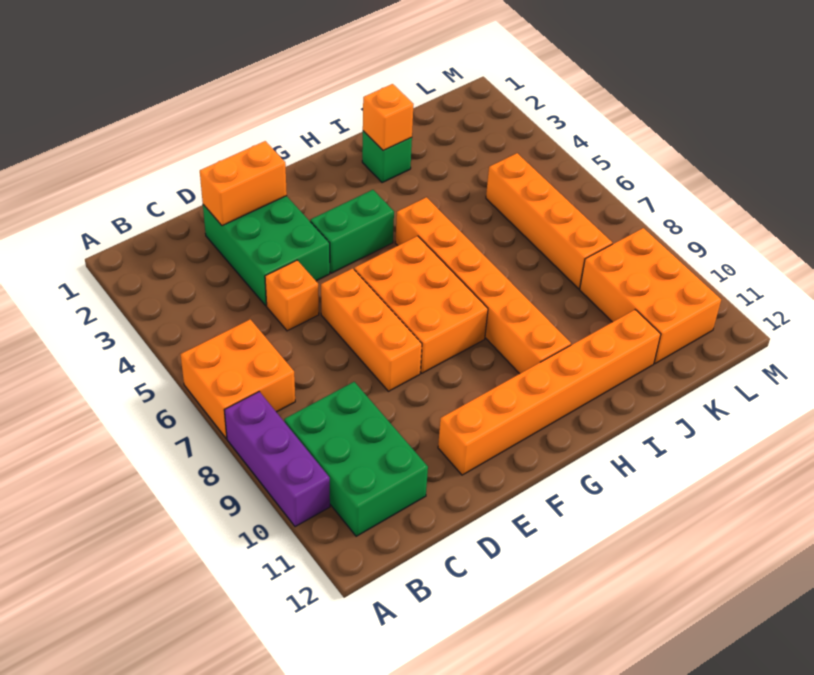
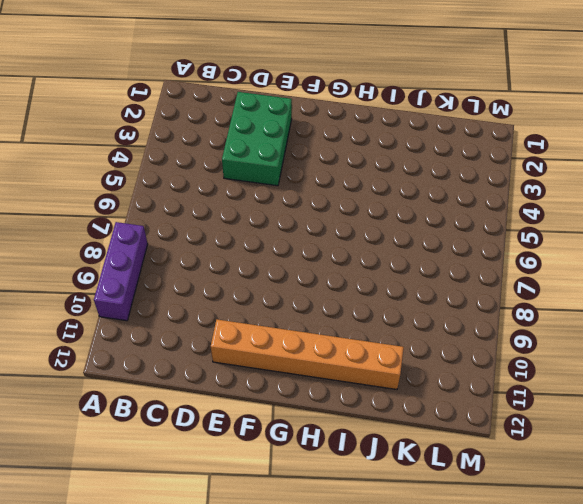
none -> orange 2x2 brick [180,319,295,438]
none -> green 2x3 brick [284,382,428,536]
none -> orange 1x1 brick [265,260,319,331]

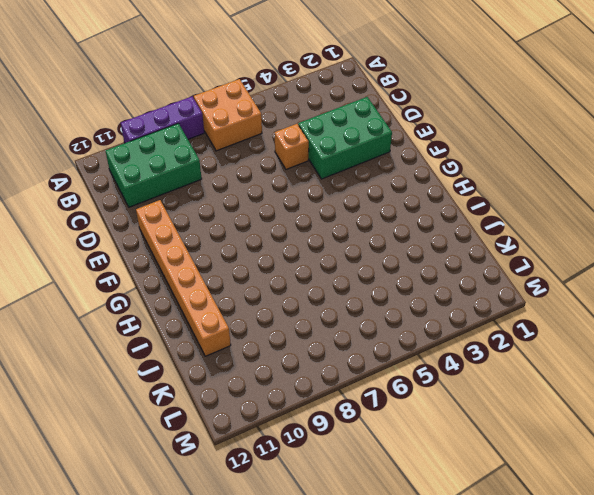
none -> orange 1x3 brick [321,268,422,391]
none -> green 1x2 brick [310,190,394,273]
none -> orange 2x3 brick [354,236,488,373]

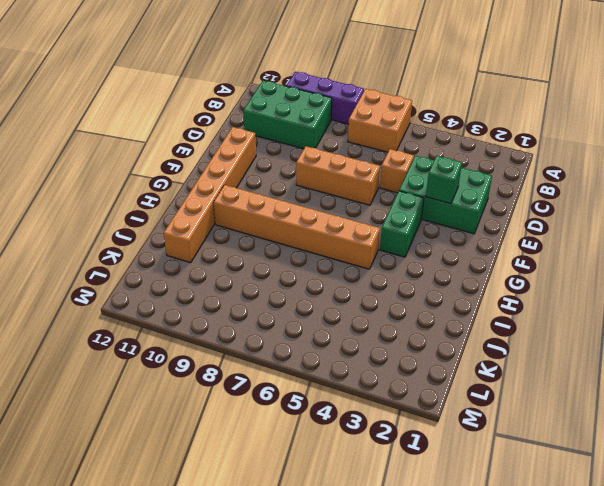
green 1x1 brick [426,156,462,204] -> green 1x1 brick moved to [362,131,412,183]
none -> orange 2x3 brick [354,236,488,373]
none -> orange 1x4 brick [486,153,612,289]
none -> orange 2x3 brick [580,228,721,364]

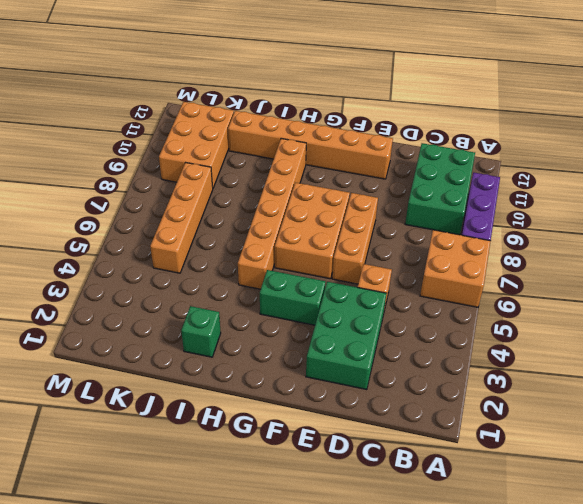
none -> orange 1x2 brick [200,141,287,226]
none -> orange 1x1 brick [363,84,413,151]

